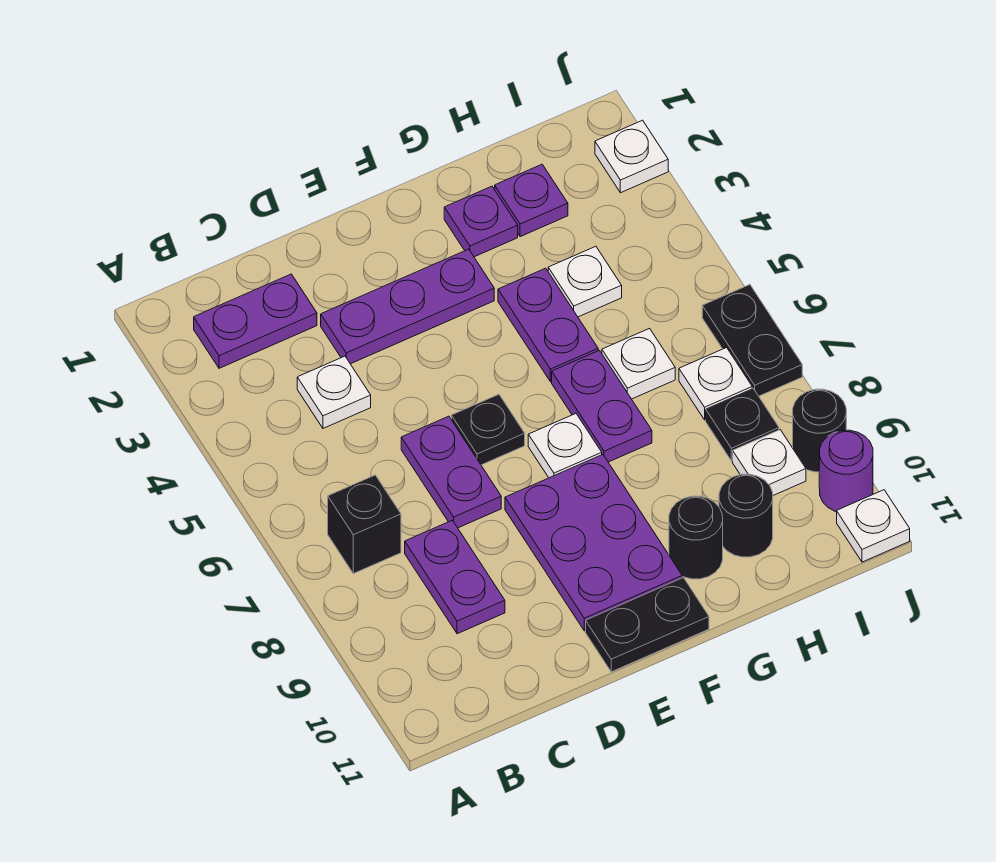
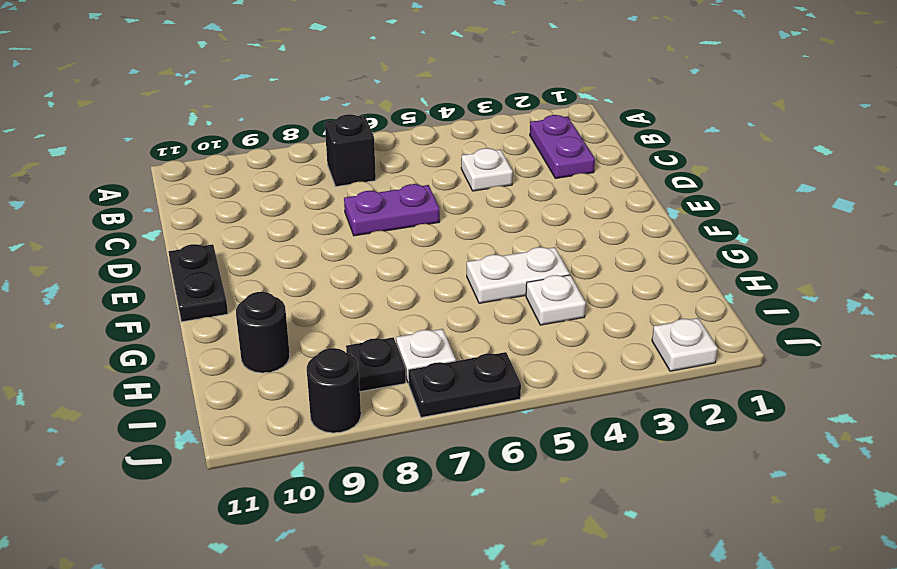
white 1x2 plate [467,247,570,303] -> purple 1x2 plate [498,268,598,382]
none -> purple 1x2 plate [405,520,505,634]
none -> purple 1x3 plate [321,249,494,364]
none -> black 1x1 plate [451,394,525,465]

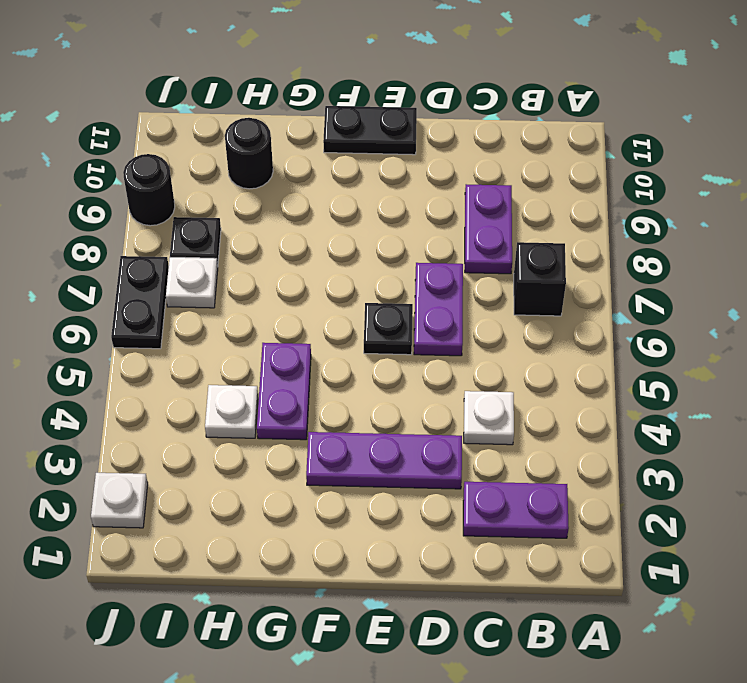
none -> purple 2x3 plate [505,455,682,631]
none -> white 1x1 plate [528,414,602,478]
none -> purple 1x1 plate [444,186,518,257]

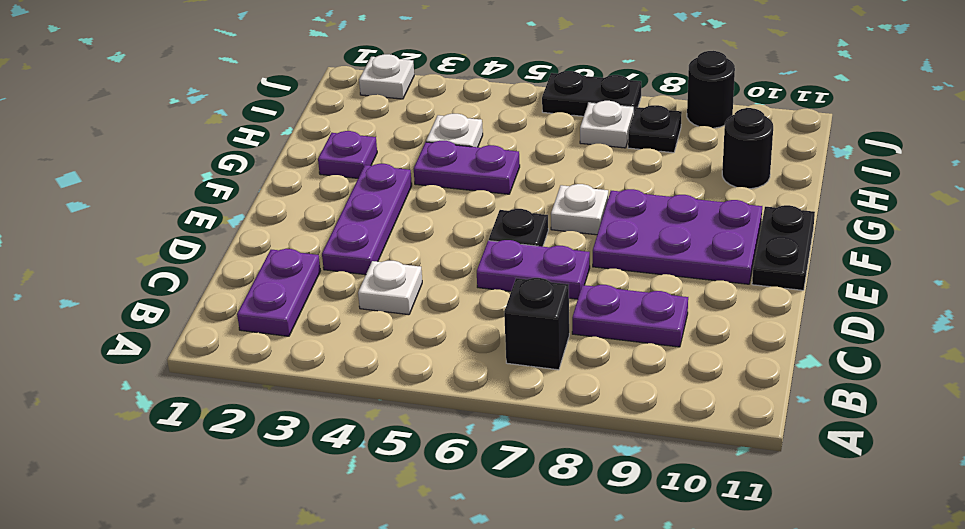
none -> purple 1x2 plate [552,350,652,462]
none -> black 1x1 round brick [669,496,723,579]
none -> purple 1x1 plate [495,164,568,237]

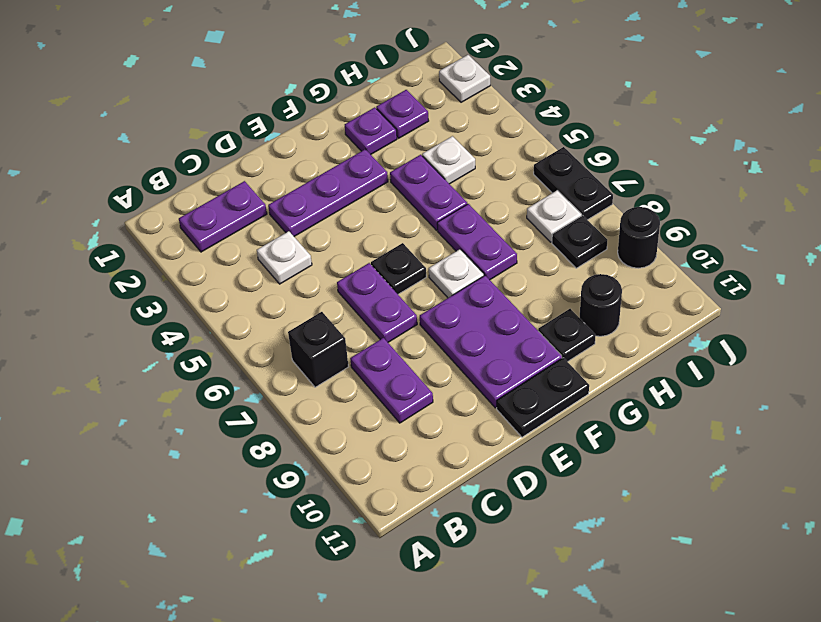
black 1x1 plate [538,309,596,362] -> black 1x1 round brick [669,496,723,579]
none -> white 1x1 plate [602,329,675,399]
none -> white 1x1 plate [733,430,806,495]
none -> purple 1x1 round brick [819,430,873,512]

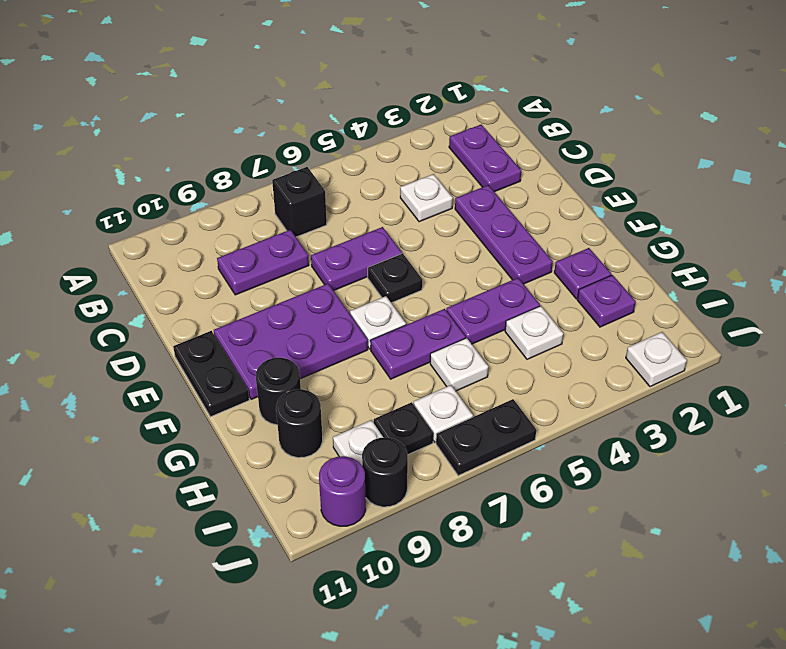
none -> white 1x1 plate [837,490,910,562]

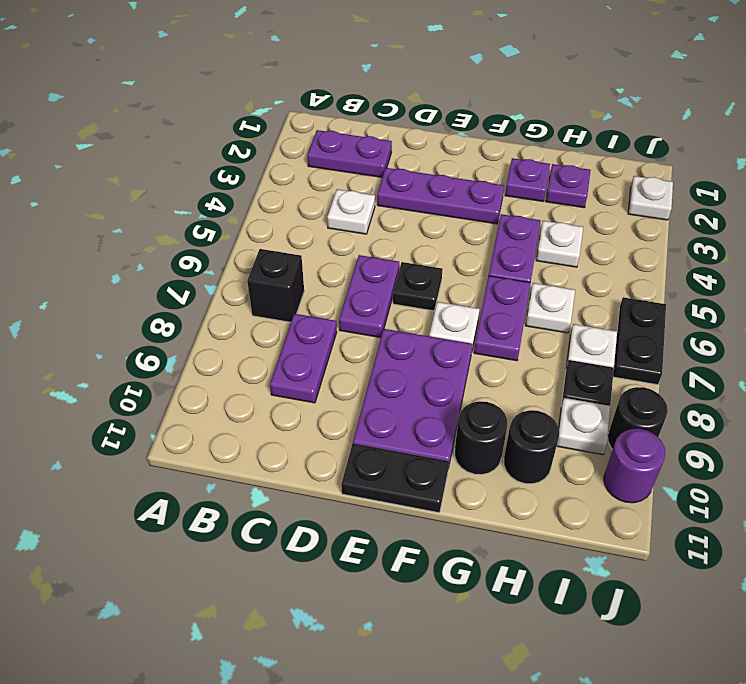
none -> white 1x1 plate [837,490,910,562]

